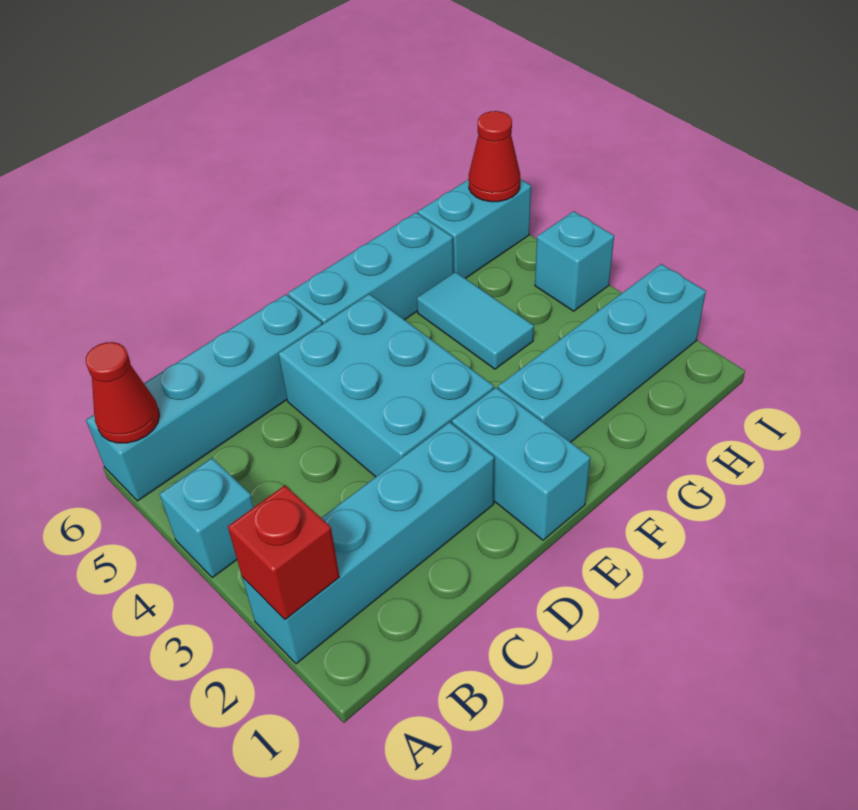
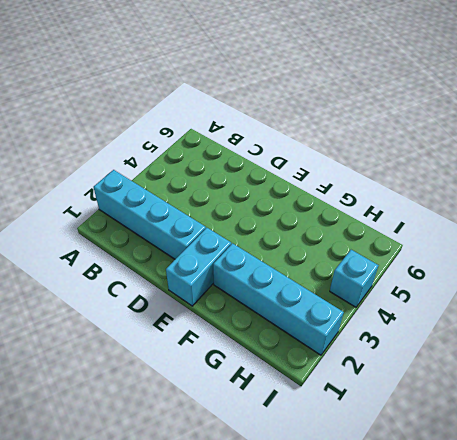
none -> cyan 1x1 brick [160,458,254,578]
none -> cyan 1x4 brick [86,294,322,501]
none -> cyan 2x3 brick [278,294,494,477]

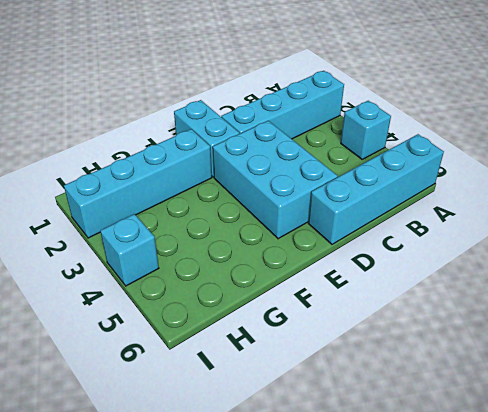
none -> cyan 1x3 brick [288,213,454,324]
none -> cyan 1x2 tile [417,272,534,369]
none -> cyan 1x2 brick [418,179,531,278]

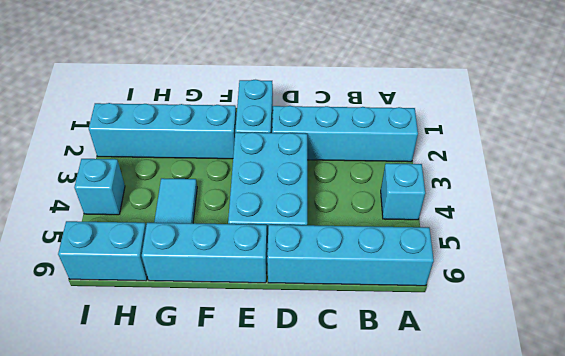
none -> red 1x1 brick [228,485,339,620]
none -> red 1x1 cone [86,342,160,443]
none -> red 1x1 cone [469,111,520,202]

